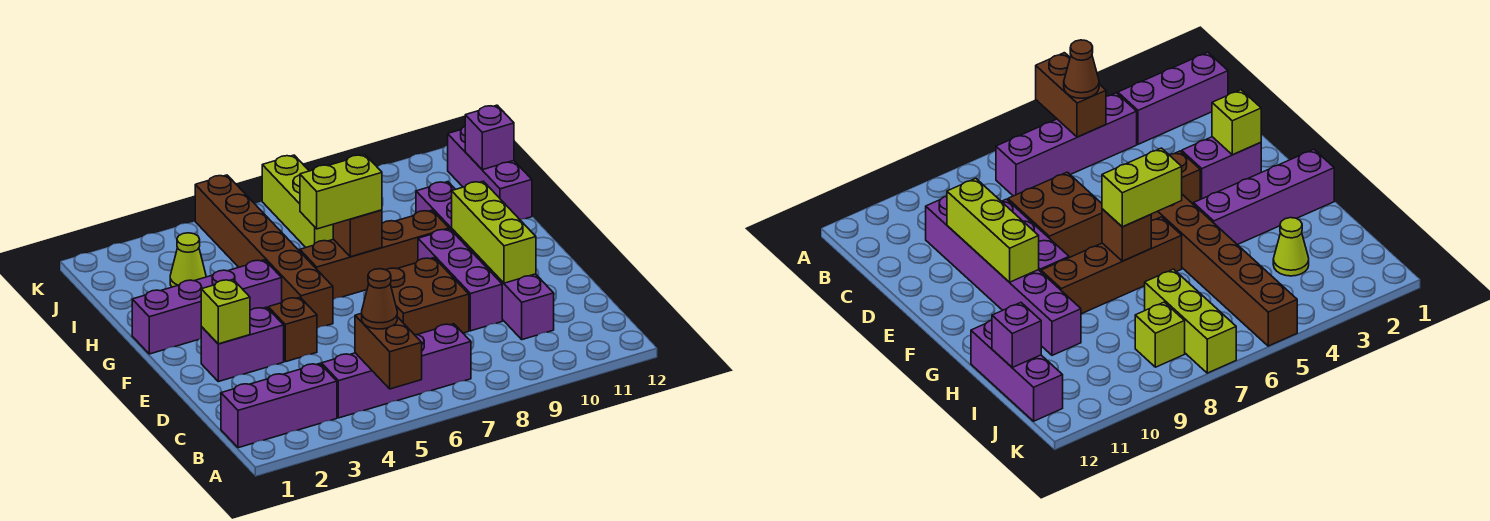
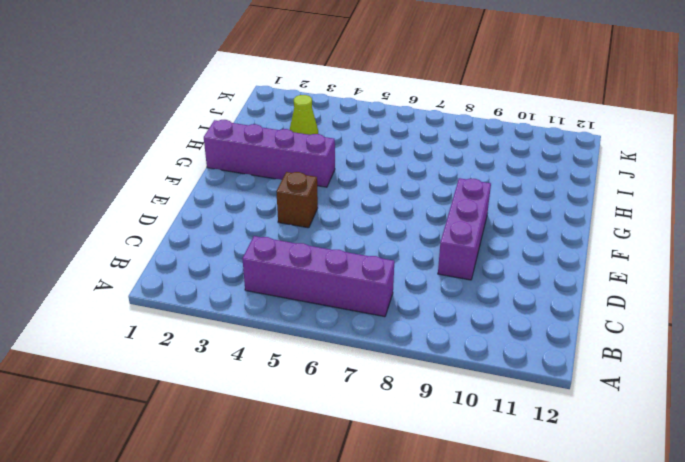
none -> purple 1x3 brick [221,364,337,448]
none -> purple 1x6 brick [416,182,554,340]
none -> brown 2x2 brick [387,258,469,335]

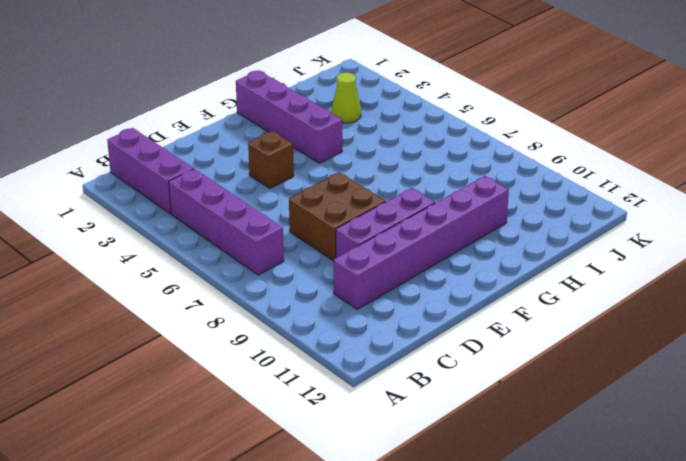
none -> purple 1x2 brick [201,307,284,382]
none -> brown 1x6 brick [195,175,333,328]
none -> brown 1x4 brick [300,210,449,299]

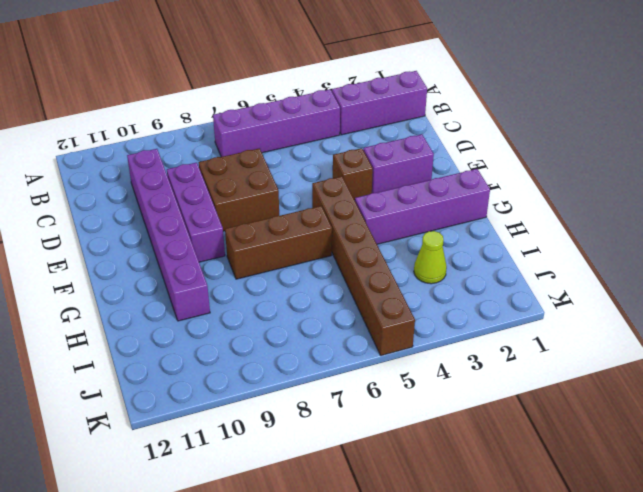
brown 1x3 brick [225,206,332,279] -> brown 1x4 brick [300,210,449,299]
none -> purple 1x3 brick [448,127,532,219]
none -> lime 1x3 brick [262,155,333,247]
none -> lime 1x1 brick [1135,302,1185,367]

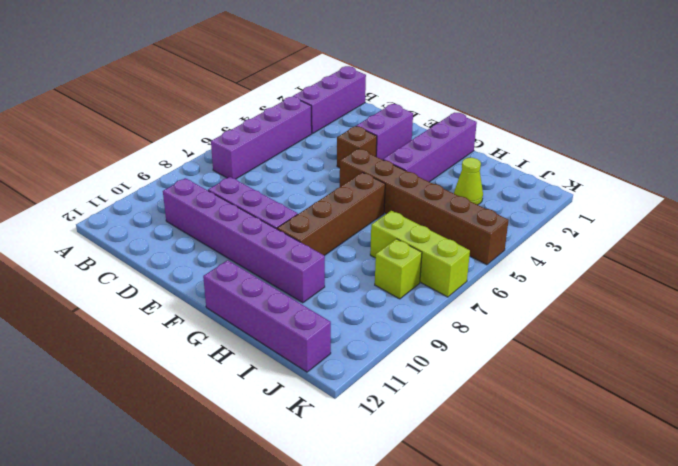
purple 1x4 brick [203,260,331,372] -> purple 1x3 brick [448,127,532,219]
none -> brown 2x2 brick [387,258,469,335]
none -> brown 1x2 brick [355,313,422,389]
none -> lime 1x3 brick [452,181,536,283]

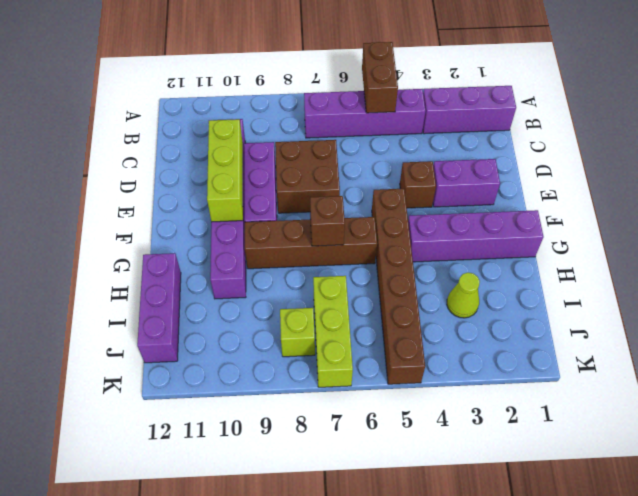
none -> lime 1x1 brick [201,280,250,344]
none -> purple 1x1 brick [465,105,514,170]
none -> brown 1x1 cone [362,269,397,329]

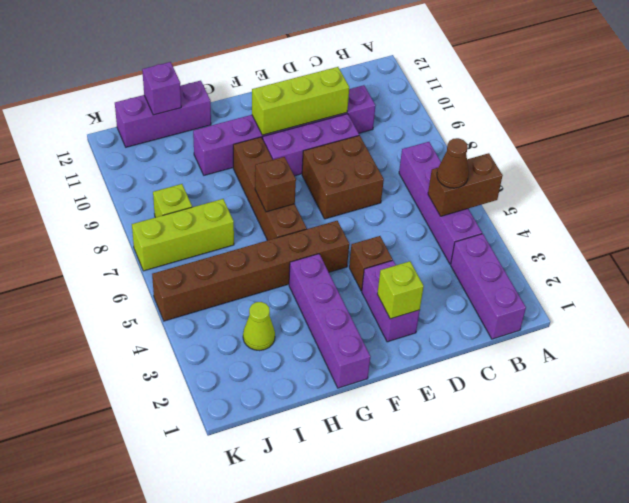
none -> lime 1x2 brick [300,155,382,229]

